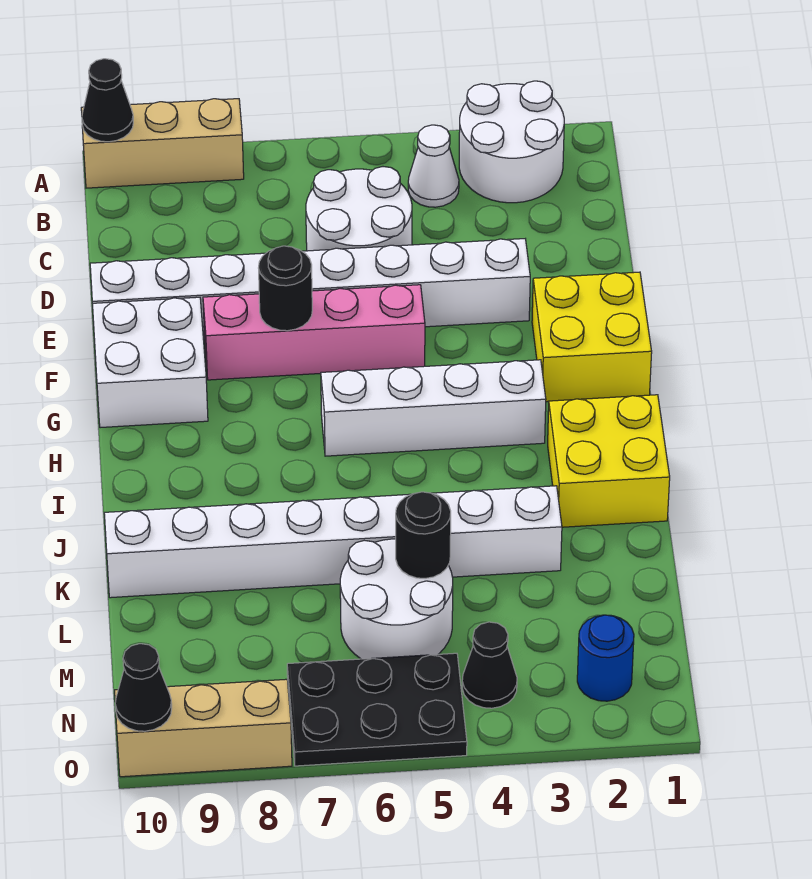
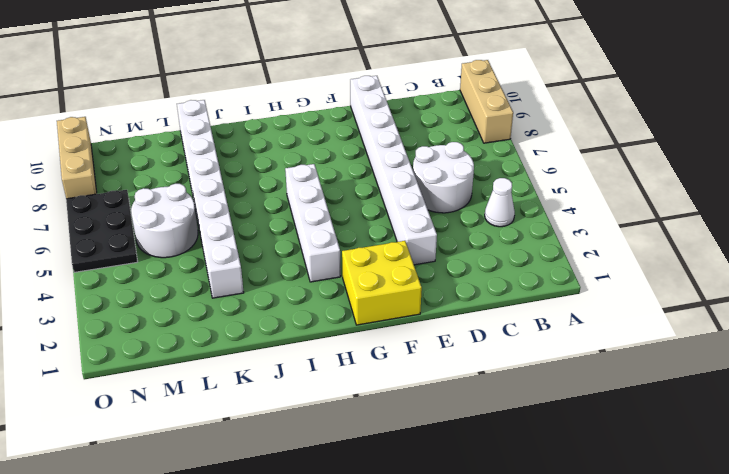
none -> white 2x2 round brick [459,81,564,203]
none -> pink 1x4 brick [203,285,425,380]
none -> white 2x2 brick [93,297,208,428]

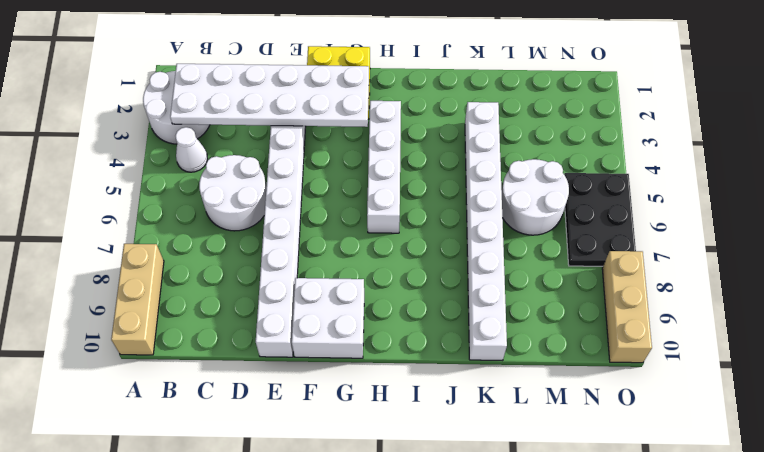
white 2x6 plate [170,64,369,127] -> none
none -> pink 1x4 brick [203,285,425,380]
none -> yellow 2x2 brick [548,395,670,527]
none -> blue 1x1 round brick [577,615,634,701]

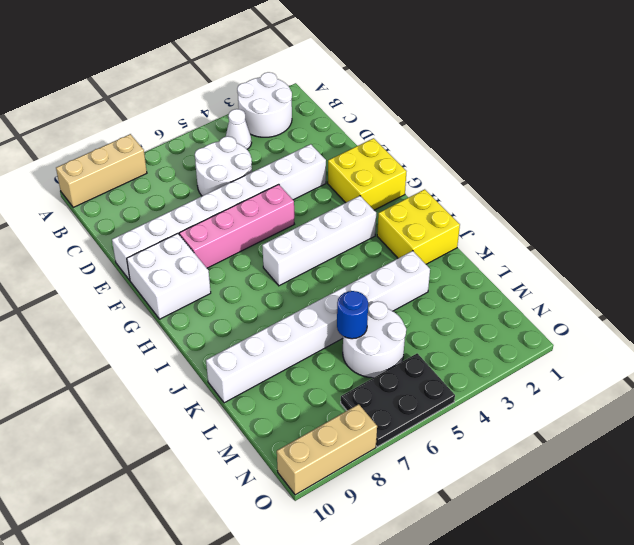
blue 1x1 round brick [337,291,368,339] -> blue 1x1 round brick moved to [577,615,634,701]
none -> black 1x1 cone [462,622,517,708]
none -> black 1x1 cone [82,59,133,142]
none -> black 1x1 round brick [259,246,312,331]

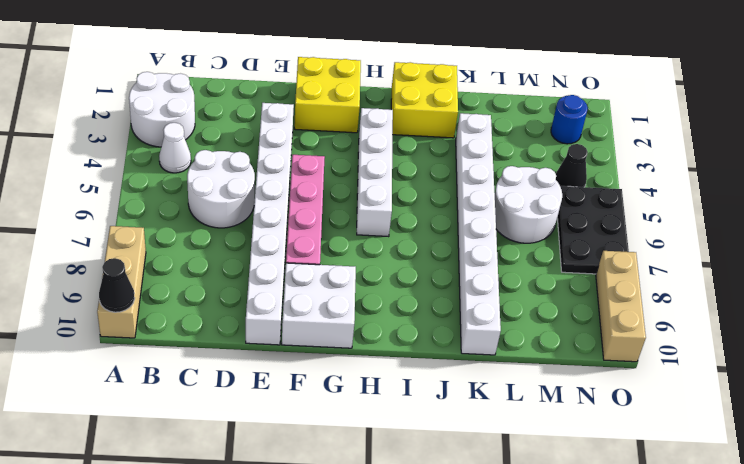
none -> black 1x1 round brick [259,246,312,331]
none -> black 1x1 round brick [396,492,451,578]
none -> black 1x1 cone [115,644,172,731]

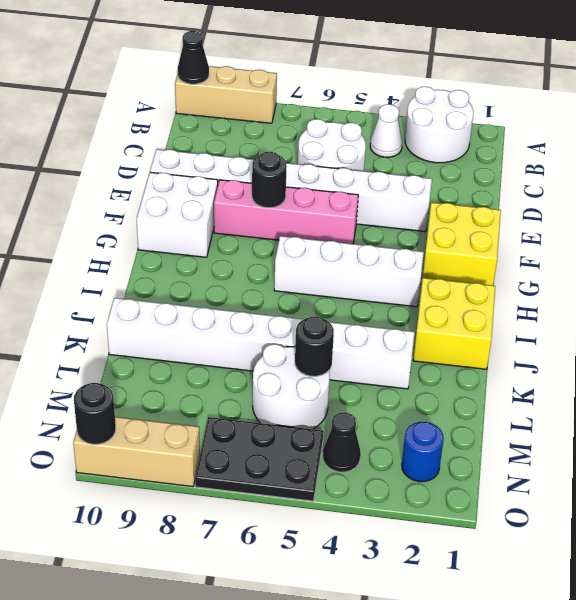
black 1x1 round brick [74,383,116,444] -> black 1x1 cone [115,644,172,731]

